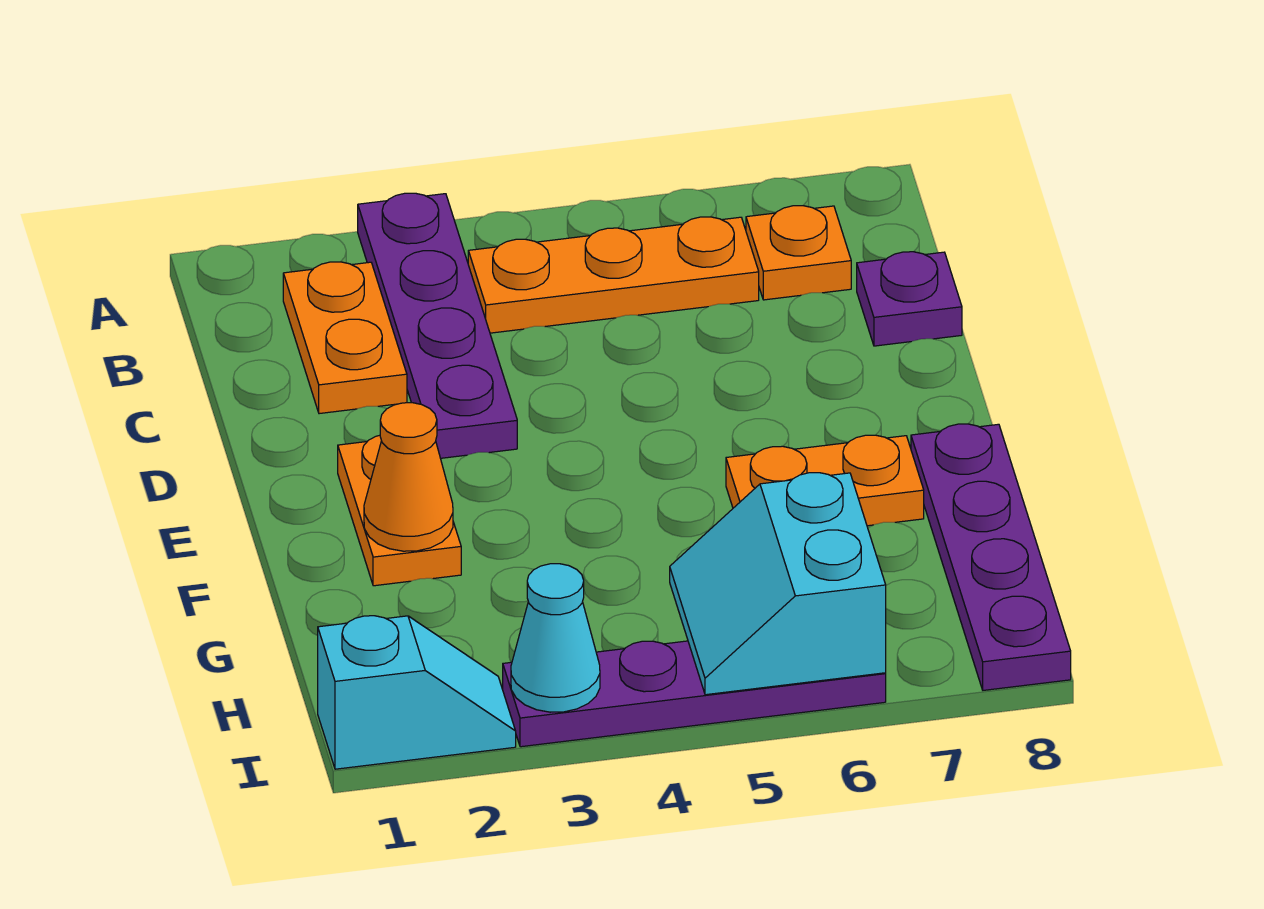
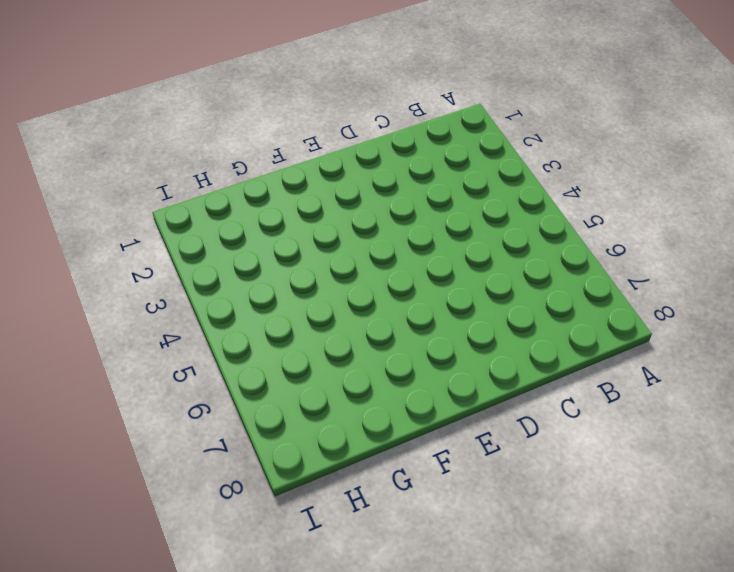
none -> purple 1x4 plate [358,193,517,458]
none -> orange 1x2 plate [283,262,407,414]
none -> orange 1x3 plate [468,217,759,333]

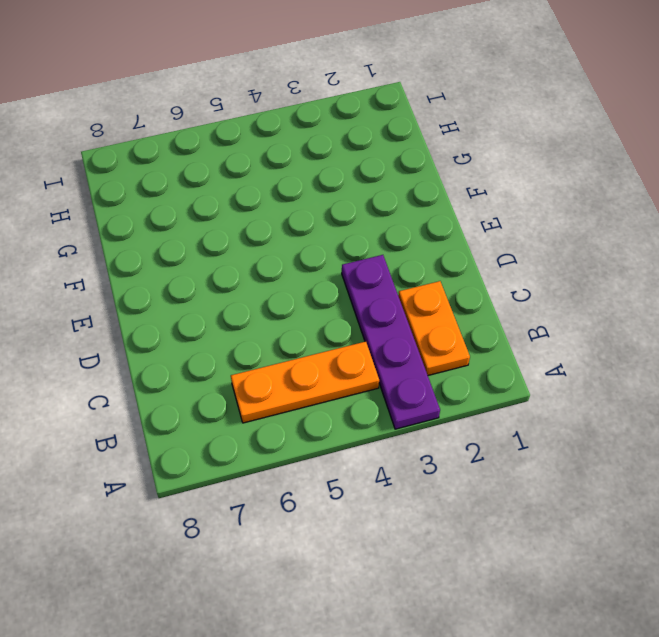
none -> orange 1x1 plate [746,206,851,300]
none -> purple 1x1 plate [857,252,962,346]
none -> orange 1x2 plate [338,435,461,586]

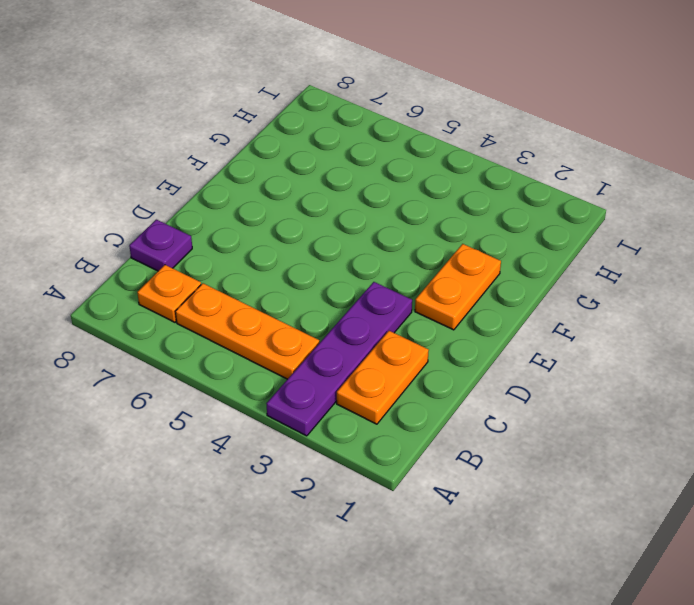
none -> orange 1x2 plate [726,435,924,526]
none -> purple 1x4 plate [911,424,1071,690]
none -> cyan 1x2 slope [318,616,516,769]

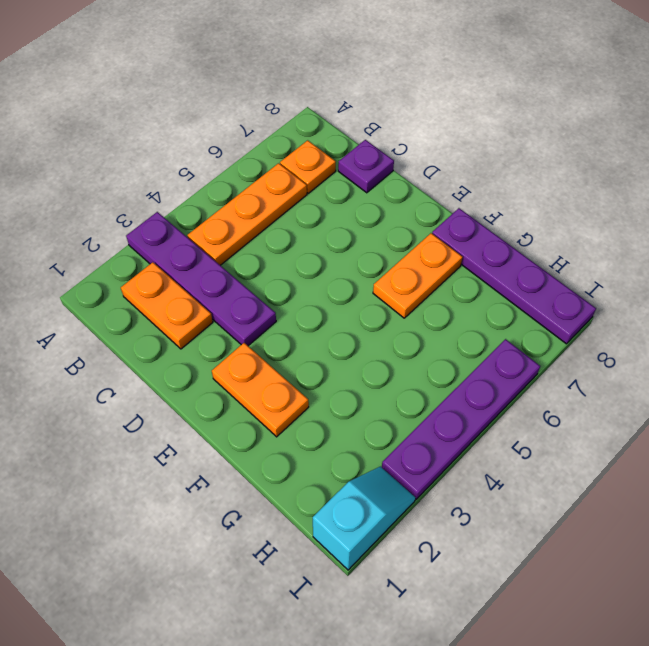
none -> orange 1x1 cone [364,403,453,551]
none -> cyan 2x2 slope [670,473,886,695]
none -> cyan 1x1 cone [511,564,600,712]

